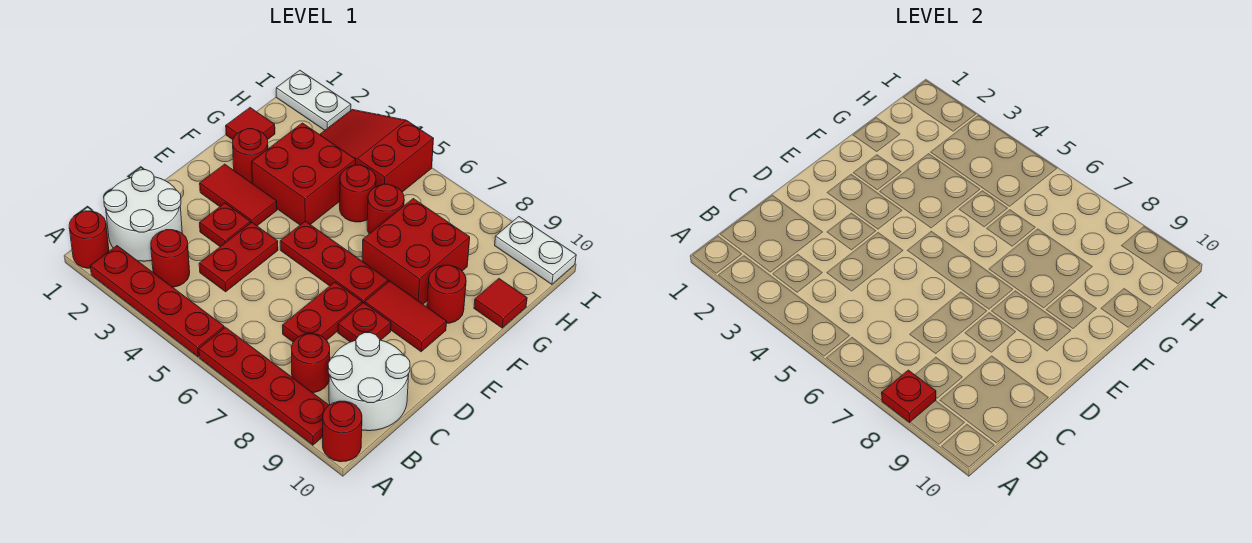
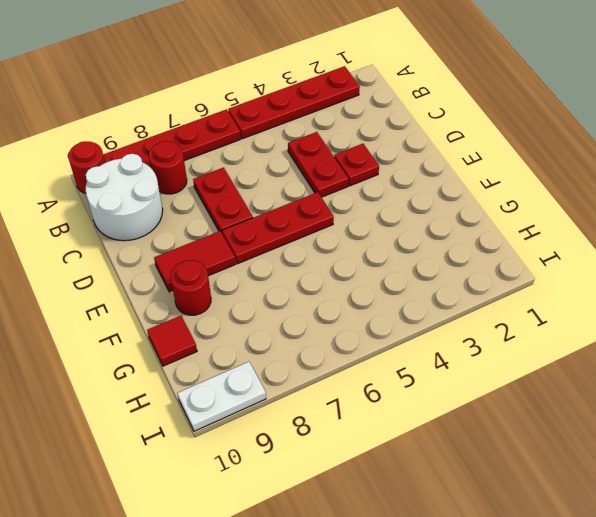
none -> red 1x1 round brick [69,211,109,268]
none -> white 2x2 round brick [104,170,182,261]
none -> red 1x1 round brick [151,230,190,287]

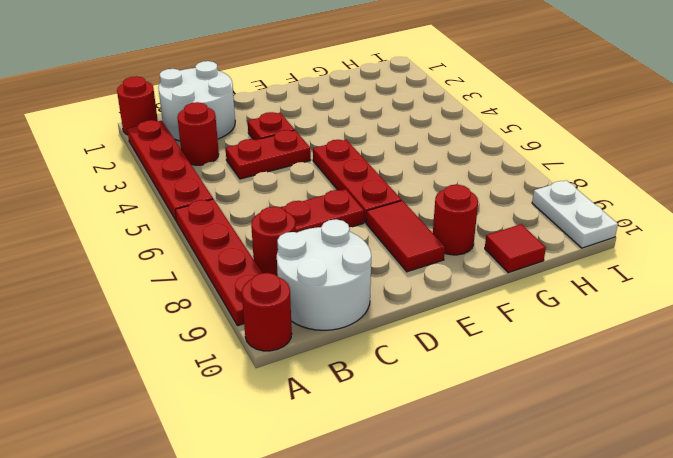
none -> red 1x1 plate [338,303,391,342]
none -> red 1x2 tile [200,164,277,226]
none -> red 1x1 round brick [233,129,268,183]

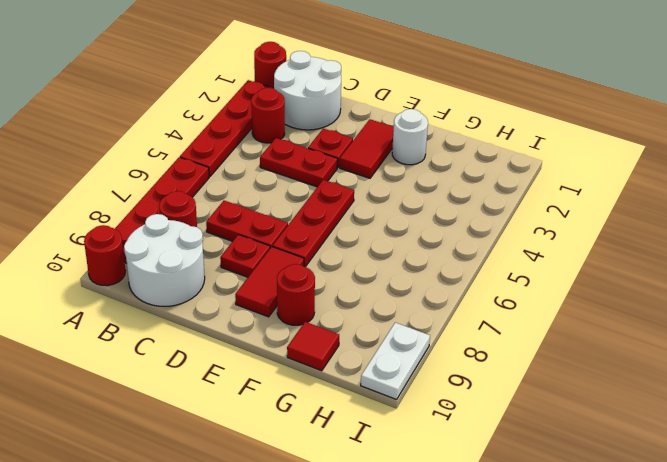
white 1x1 round brick [392,109,428,165] -> red 1x1 round brick [233,129,268,183]
none -> red 2x2 brick [252,123,356,225]
none -> red 2x2 brick [362,199,470,304]
none -> red 1x1 tile [226,108,275,140]

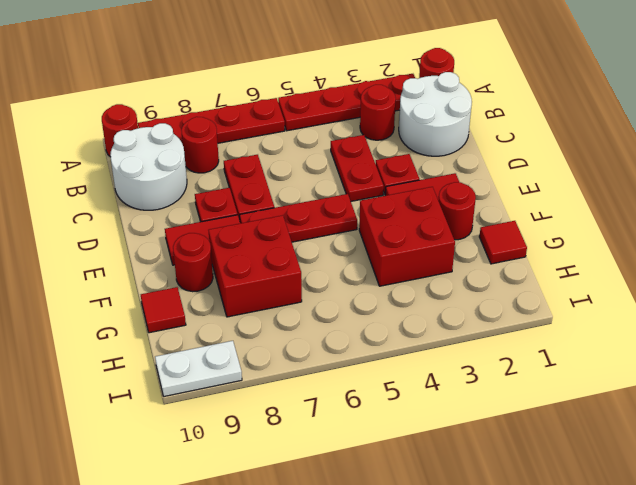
none -> red 1x1 round brick [340,165,376,222]
none -> red 1x1 round brick [367,184,404,234]
none -> red 2x3 slope [320,110,434,192]

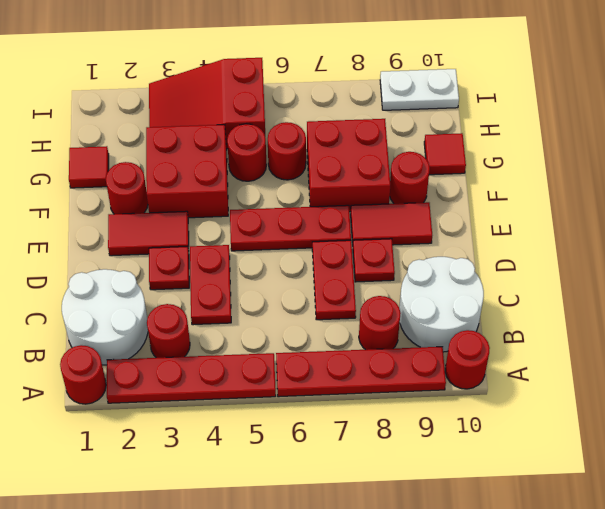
none -> white 1x2 plate [276,70,351,130]
none -> red 1x1 plate [882,370,936,422]

